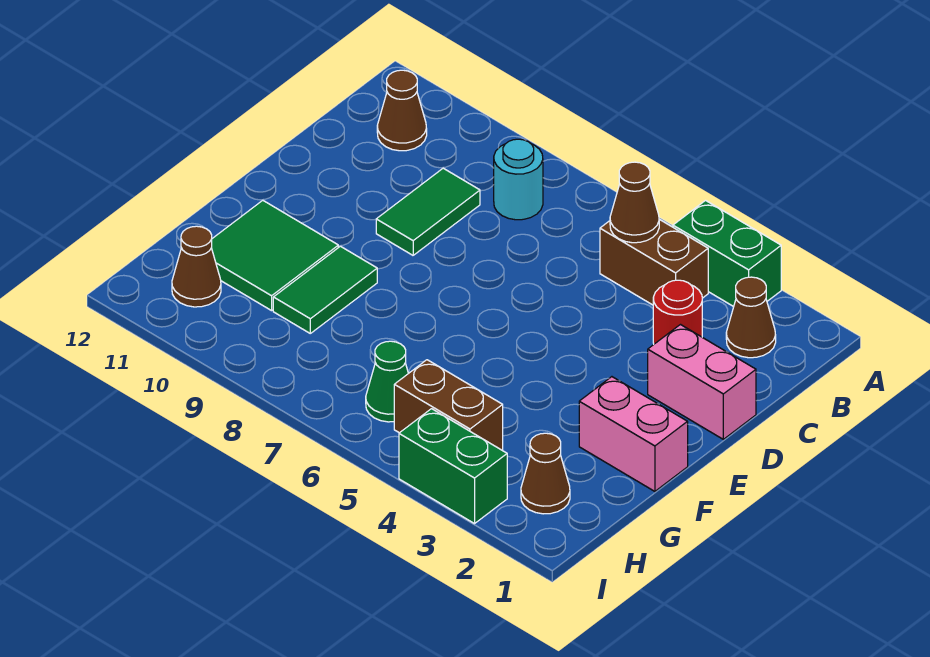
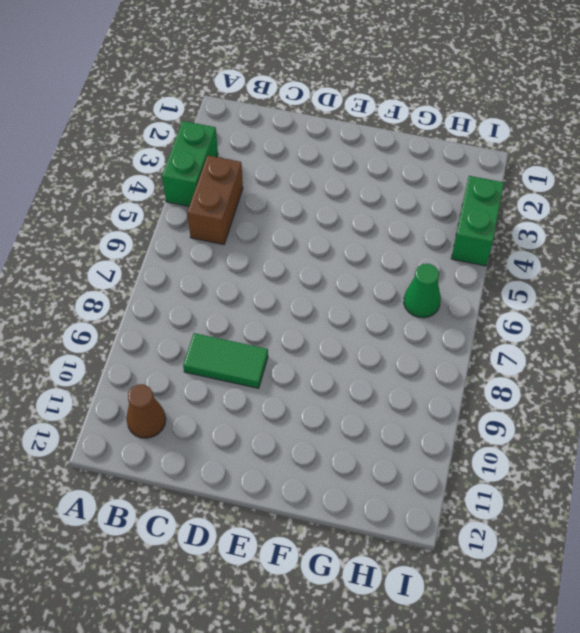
none -> brown 1x1 cone [726,277,776,358]
none -> cyan 1x1 round brick [494,139,543,220]
none -> red 1x1 round brick [653,280,702,344]

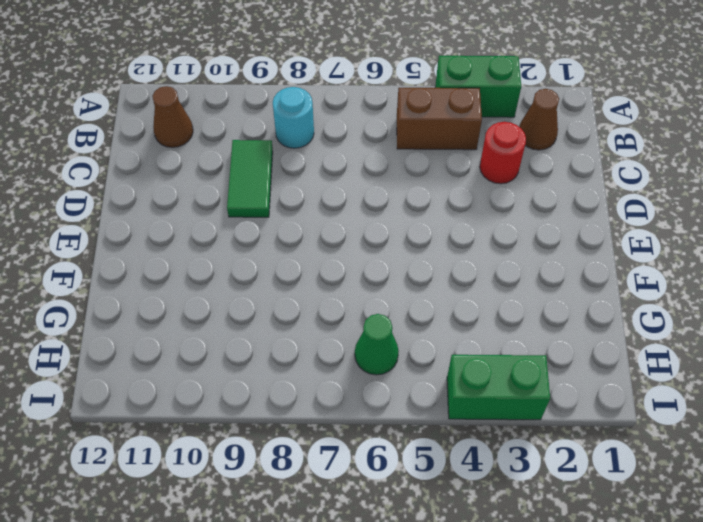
none -> pink 1x2 brick [648,325,756,439]
none -> pink 1x2 brick [579,377,688,491]
none -> green 1x2 tile [273,246,377,333]

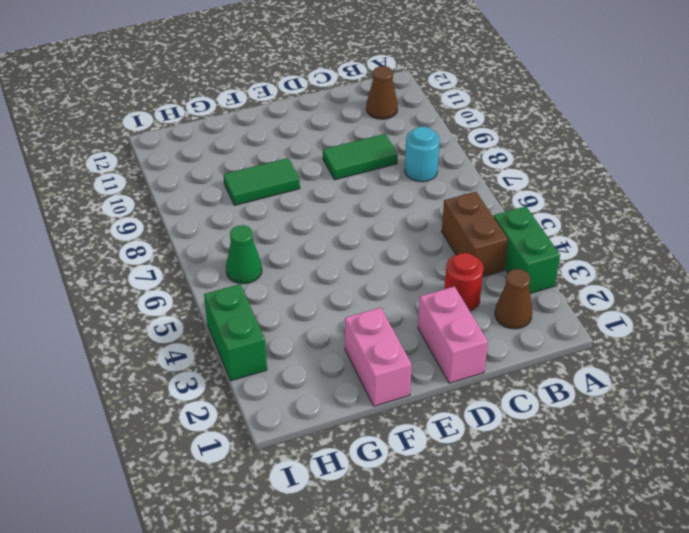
none -> green 2x2 tile [212,200,338,311]
none -> brown 1x1 cone [521,433,570,514]
none -> brown 1x2 brick [394,360,503,450]

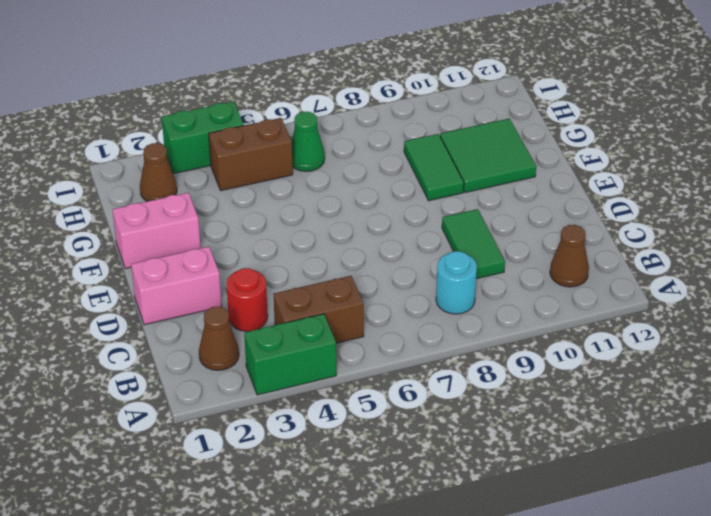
none -> brown 1x1 cone [172,226,221,307]
none -> brown 1x1 cone [610,162,659,243]

